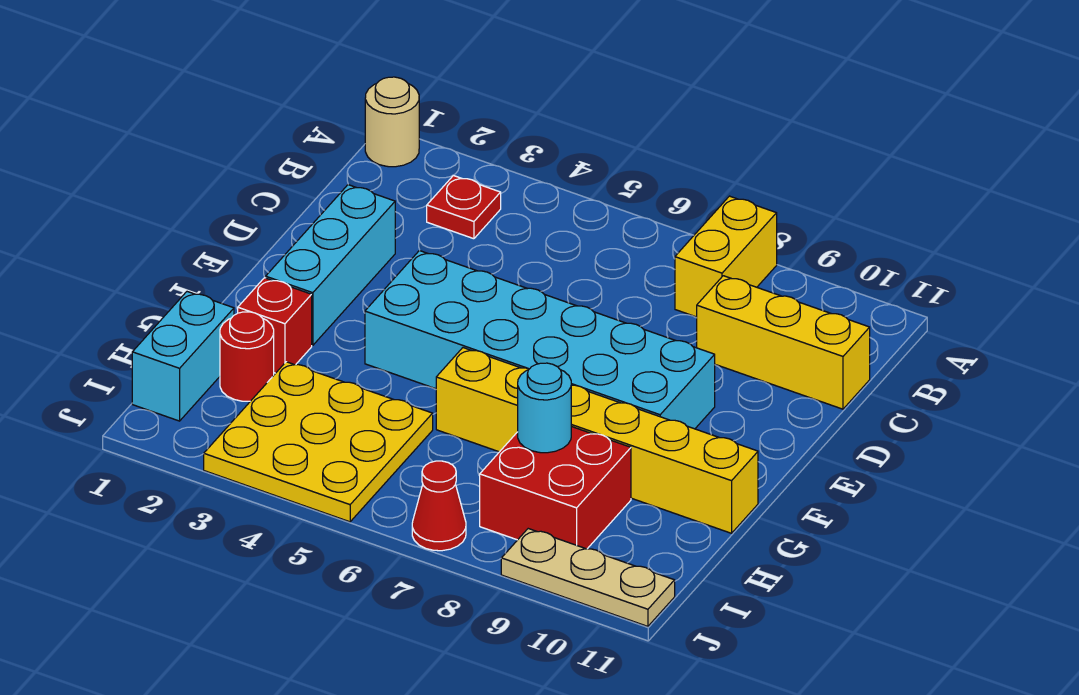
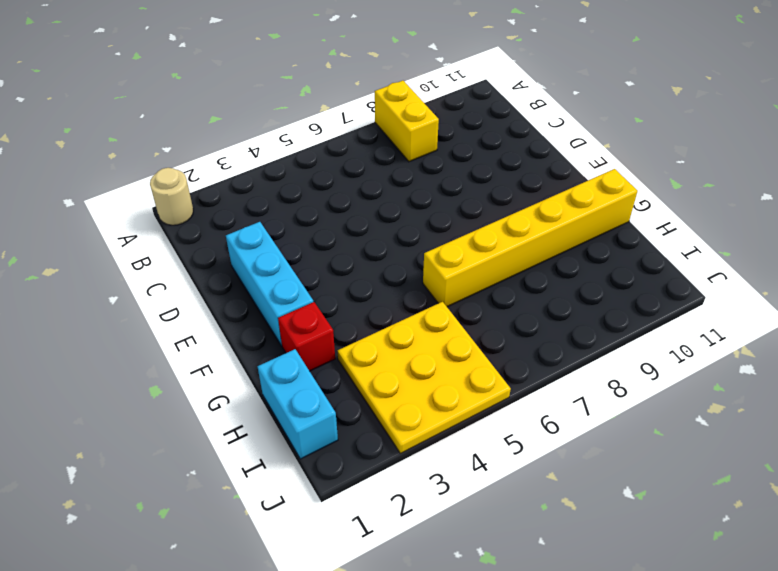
none -> red 1x1 plate [427,176,501,239]
none -> yellow 1x3 brick [697,276,870,409]
none -> cyan 2x6 brick [365,251,715,429]

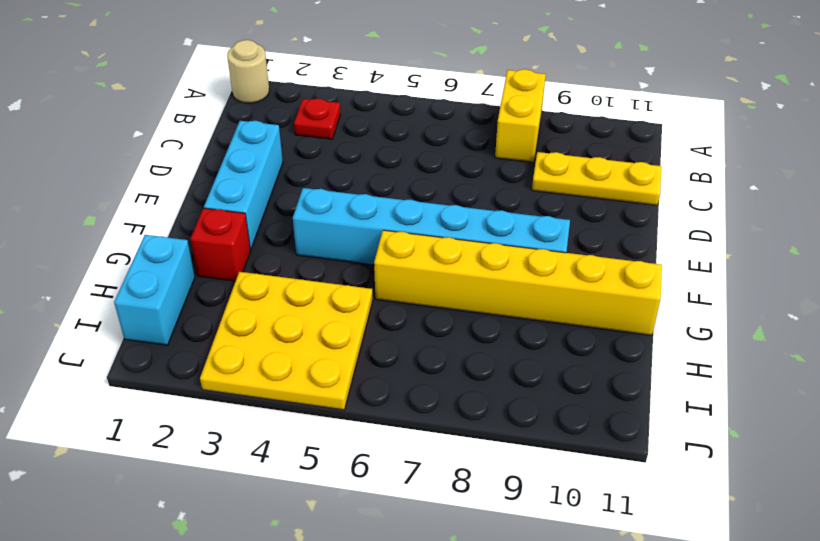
yellow 1x3 plate [532,152,661,205] -> yellow 1x3 brick [697,276,870,409]
cyan 1x6 brick [293,188,570,265] -> cyan 2x6 brick [365,251,715,429]
none -> red 1x1 round brick [220,312,274,401]
none -> red 2x2 brick [480,426,631,549]
none -> red 1x1 cone [412,461,466,551]

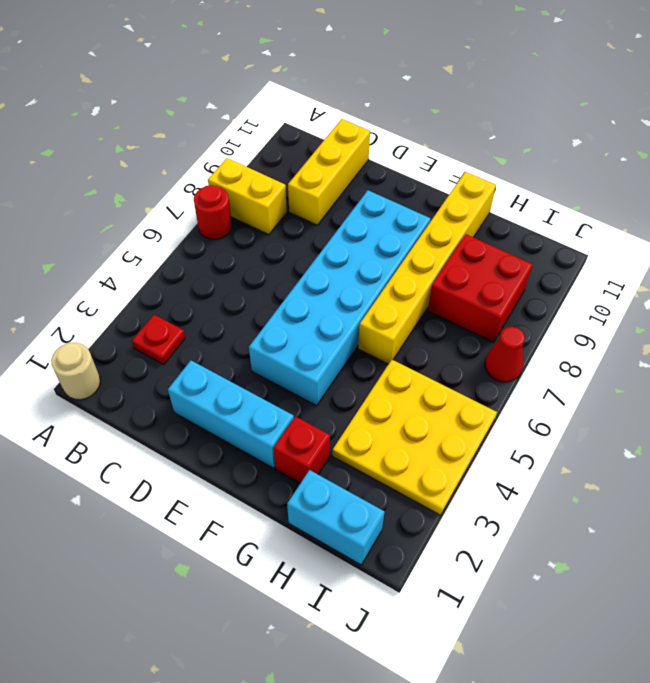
red 1x1 round brick [194,185,232,239] -> red 1x1 round brick moved to [220,312,274,401]
none -> tan 1x3 plate [501,529,675,626]
none -> cyan 1x1 round brick [518,363,571,453]

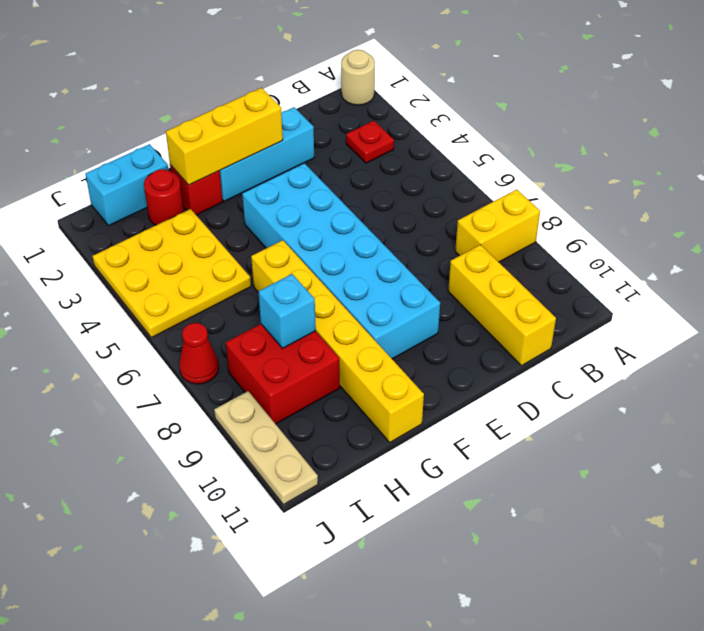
yellow 1x3 brick [166,88,283,185] -> none
cyan 1x1 brick [258,274,316,348] -> cyan 1x1 round brick [518,363,571,453]

